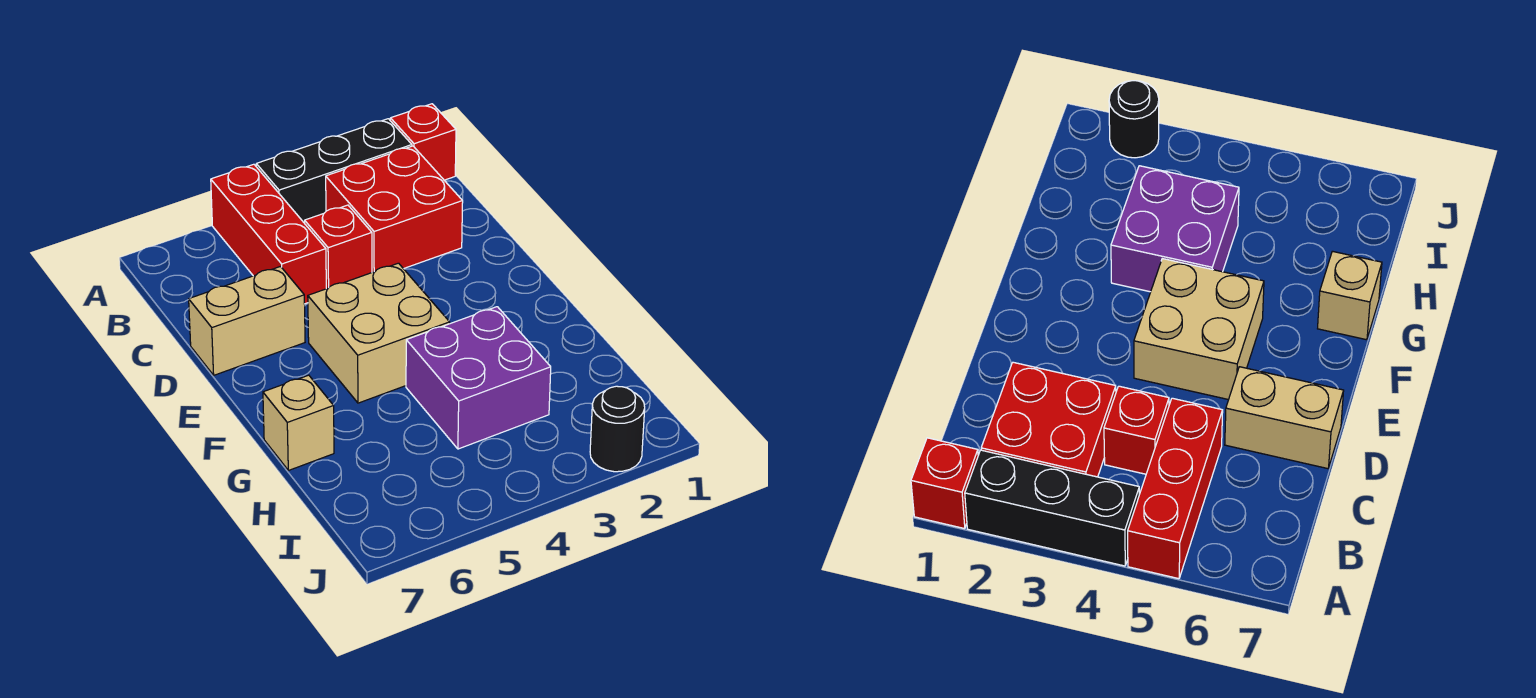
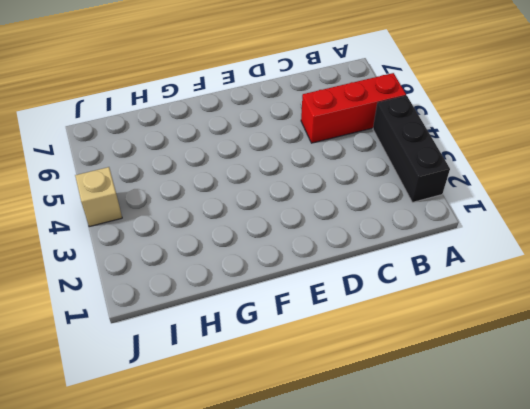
tan 1x1 brick [75,167,122,227] -> tan 1x1 brick moved to [263,375,334,470]
none -> red 1x1 brick [390,104,456,180]
none -> red 2x2 brick [326,146,463,272]

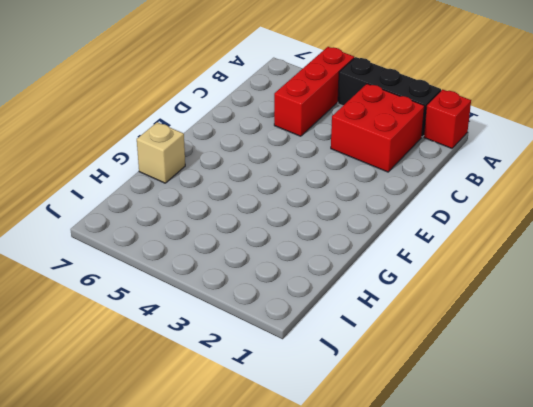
none -> red 1x1 brick [305,205,372,289]
none -> tan 1x2 brick [189,267,305,375]

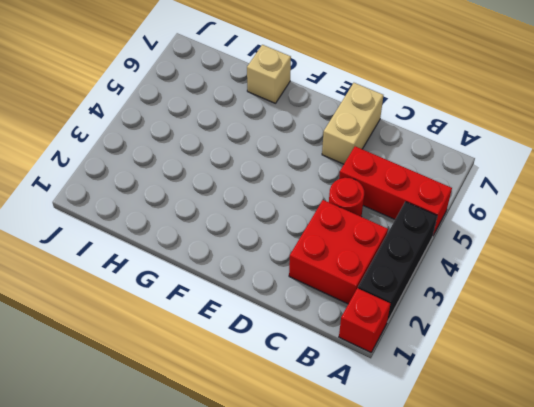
red 1x1 round brick [329,178,364,217] -> red 1x1 brick [305,205,372,289]
none -> tan 2x2 brick [308,263,450,403]
none -> purple 2x2 brick [406,307,551,449]

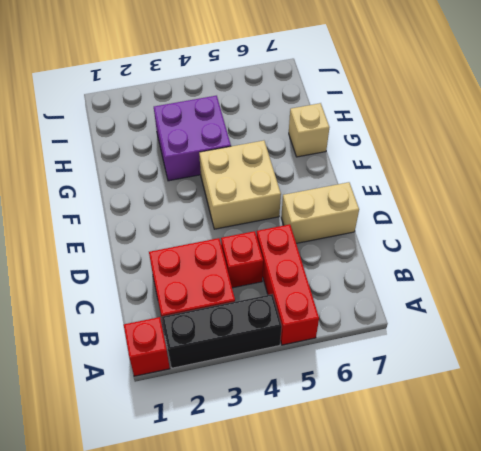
none -> black 1x1 round brick [590,386,645,472]

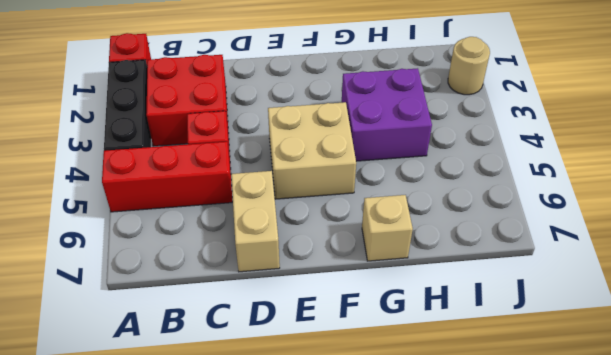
tan 1x1 round brick [448,37,490,95] -> black 1x1 round brick [590,386,645,472]

